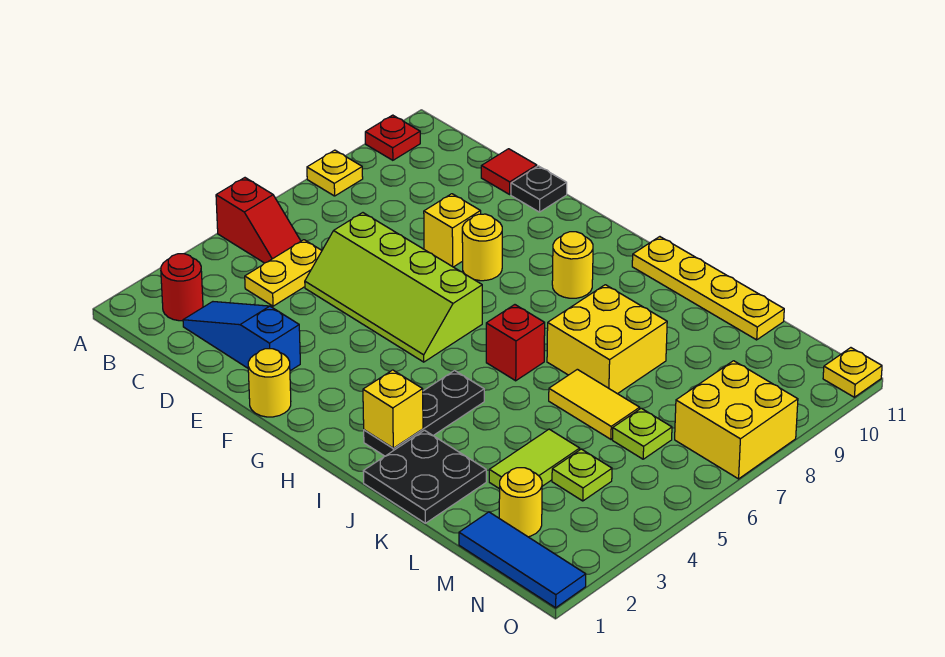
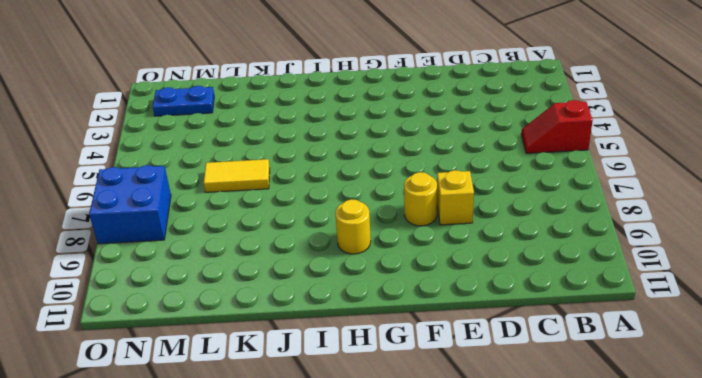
blue 1x2 plate [153,86,214,116] -> yellow 1x1 round brick [499,468,542,537]
blue 2x2 brick [89,165,171,244] -> yellow 2x2 brick [675,361,798,479]
none -> yellow 1x1 plate [307,150,363,196]
none -> red 1x1 plate [365,115,420,160]
none -> red 1x1 round brick [161,254,203,321]

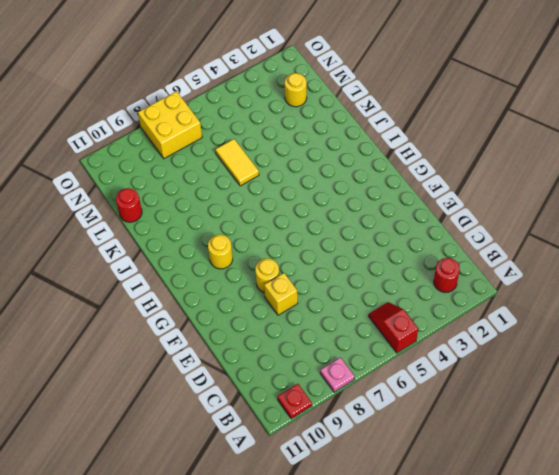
pink 1x1 plate [320,358,354,392] -> yellow 1x1 plate [307,150,363,196]
red 1x1 round brick [116,188,142,222] -> yellow 1x4 plate [632,237,784,340]
none -> blue 1x3 slope [183,302,300,371]
none -> yellow 1x2 plate [245,240,322,306]
none -> lime 2x4 slope [305,213,482,362]

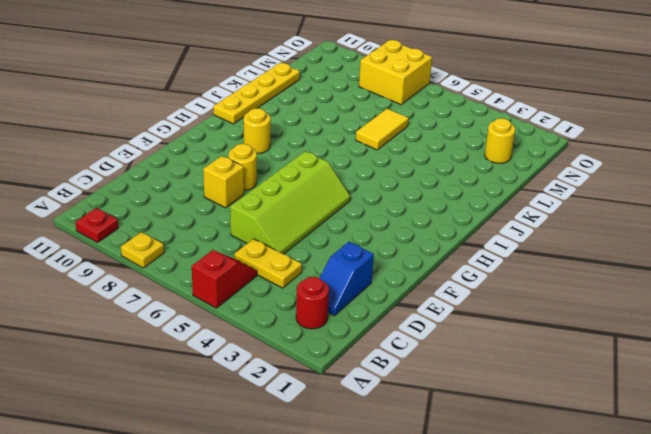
blue 1x2 slope [320,242,374,316] -> blue 1x3 slope [183,302,300,371]
none -> red 1x1 tile [481,149,537,194]
none -> black 1x1 plate [511,166,567,212]
none -> yellow 1x1 round brick [248,349,291,417]

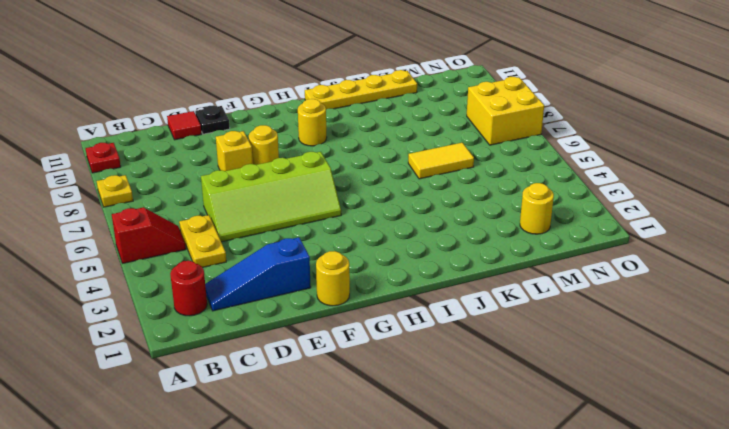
none -> black 1x3 plate [364,371,484,456]
none -> red 1x1 brick [486,305,545,381]
none -> black 2x2 plate [363,430,486,523]

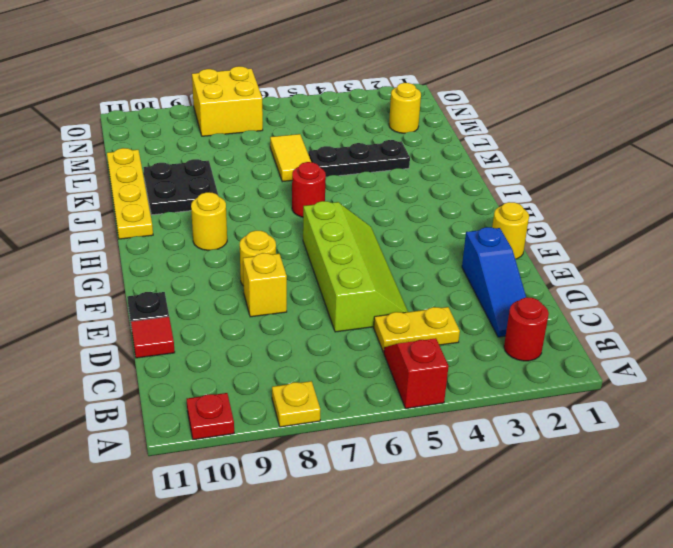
red 1x1 round brick [292,162,326,217] -> red 1x1 brick [486,305,545,381]
black 2x2 plate [143,159,218,215] -> black 2x2 plate moved to [363,430,486,523]
black 1x3 plate [308,140,410,177] -> black 1x3 plate moved to [364,371,484,456]
none -> yellow 2x2 brick [547,285,667,394]
none -> lime 1x2 tile [489,429,580,489]
none -> blue 1x3 tile [459,512,586,608]

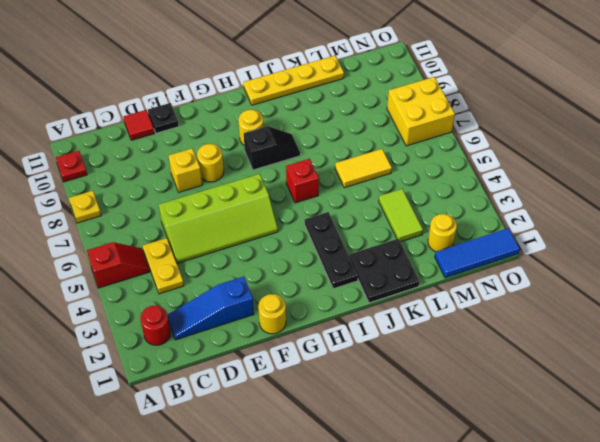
black 1x2 slope [244,126,300,170] -> none
none -> yellow 2x2 brick [547,285,667,394]
none -> lime 1x1 plate [552,449,612,501]
none -> lime 1x1 plate [612,408,672,459]

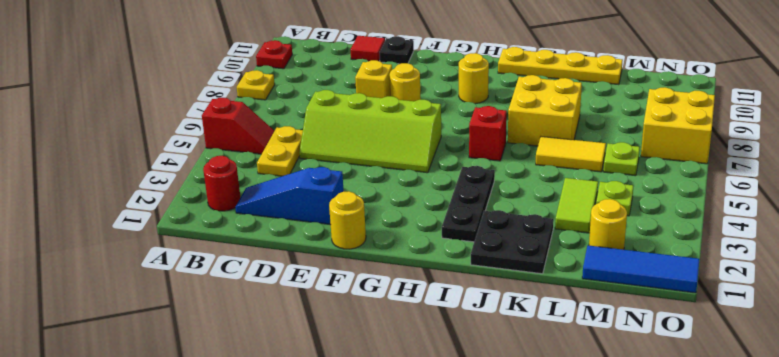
none -> yellow 1x1 plate [823,348,882,397]
none -> yellow 1x1 brick [363,370,423,448]

